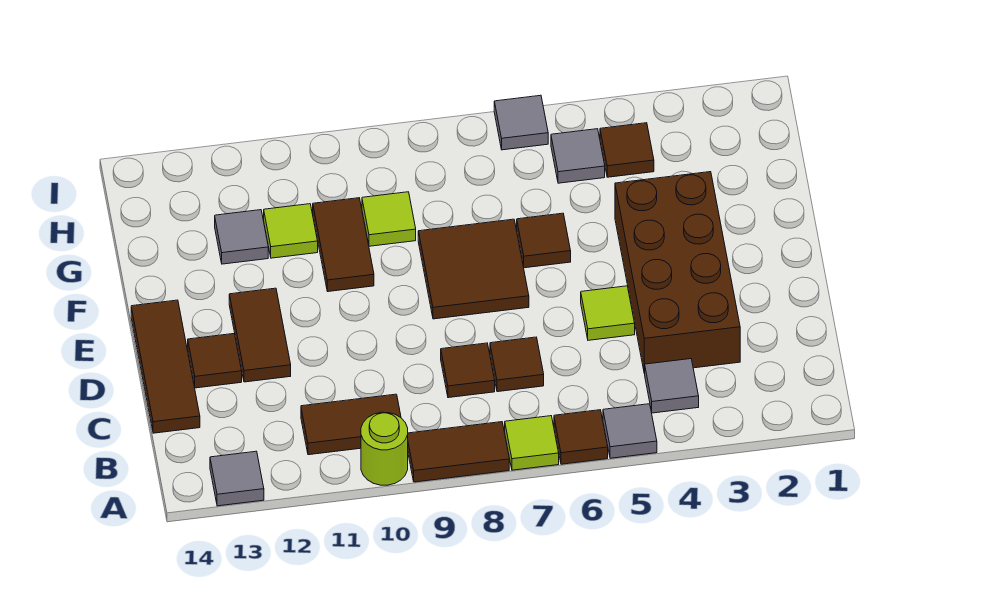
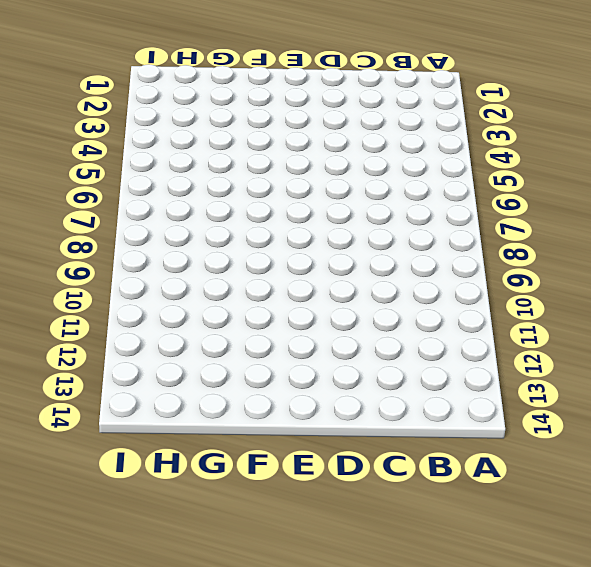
none -> grey 1x1 tile [603,404,657,458]
none -> brown 1x1 tile [554,410,608,464]
none -> lime 1x1 tile [505,416,559,470]

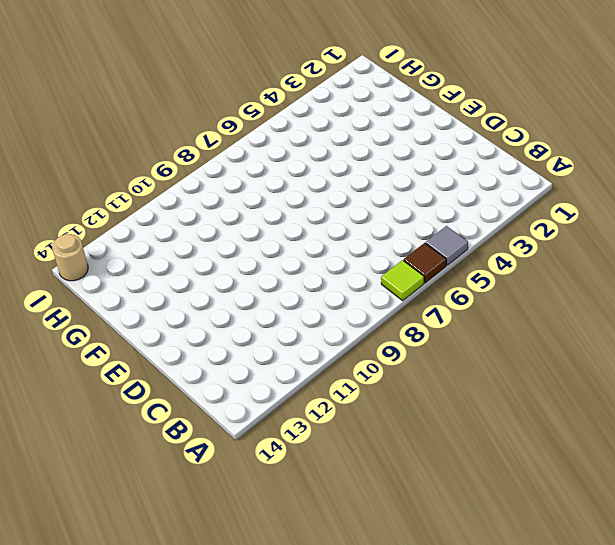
tan 1x1 round brick [52,234,88,281] -> none
none -> brown 1x2 tile [408,422,509,482]
none -> lime 1x1 round brick [361,412,408,485]
none -> grey 1x1 tile [210,451,264,506]

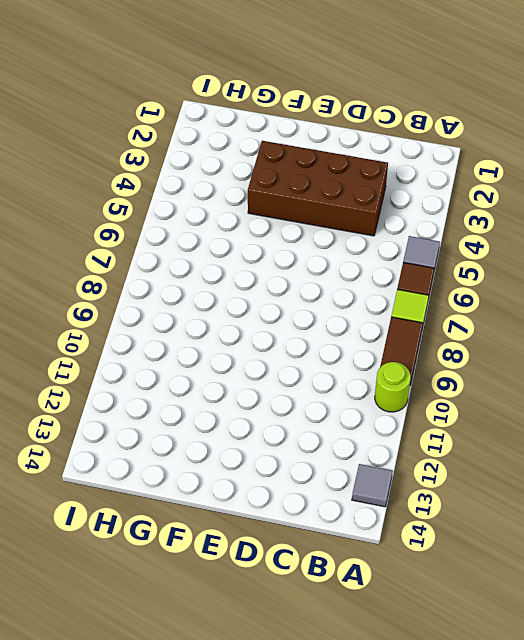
none -> grey 1x1 tile [645,359,699,413]
none -> brown 1x2 tile [301,394,401,455]
none -> brown 1x1 tile [490,337,544,392]

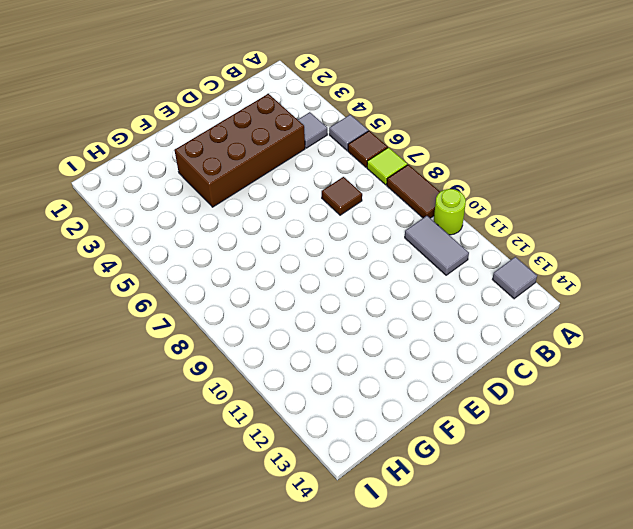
grey 1x2 tile [405,216,469,275] -> brown 1x2 tile [301,394,401,455]
none -> brown 1x1 tile [441,343,495,398]
none -> brown 1x3 tile [131,300,200,433]
none -> lime 1x1 tile [581,286,635,340]

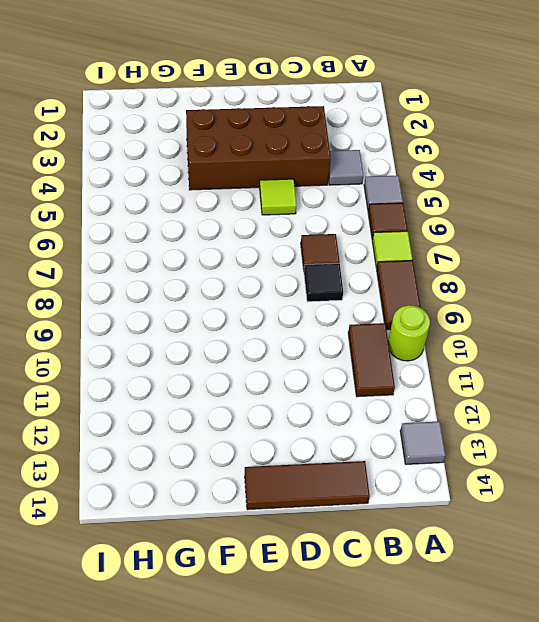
black 1x1 tile [304,263,343,302] -> brown 1x1 tile [441,343,495,398]
none -> brown 1x2 tile [229,288,291,382]
none -> brown 1x1 tile [188,333,242,388]
none -> brown 2x2 tile [418,219,529,319]

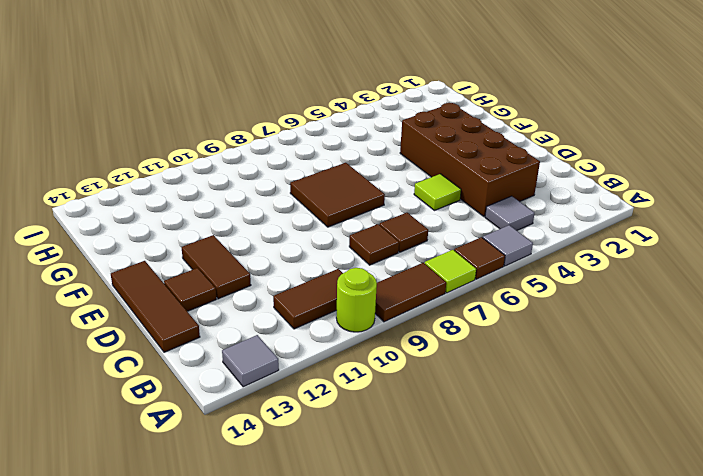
none -> brown 1x1 tile [517,213,571,268]
none -> brown 1x2 tile [313,198,374,292]
none -> lime 1x1 tile [362,192,416,246]

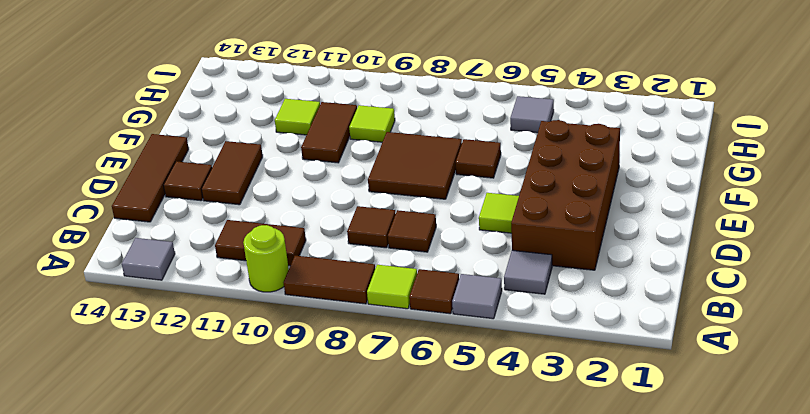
none -> grey 1x1 tile [215,210,268,264]
none -> brown 1x1 tile [600,123,654,177]
none -> grey 1x1 tile [494,95,548,150]

